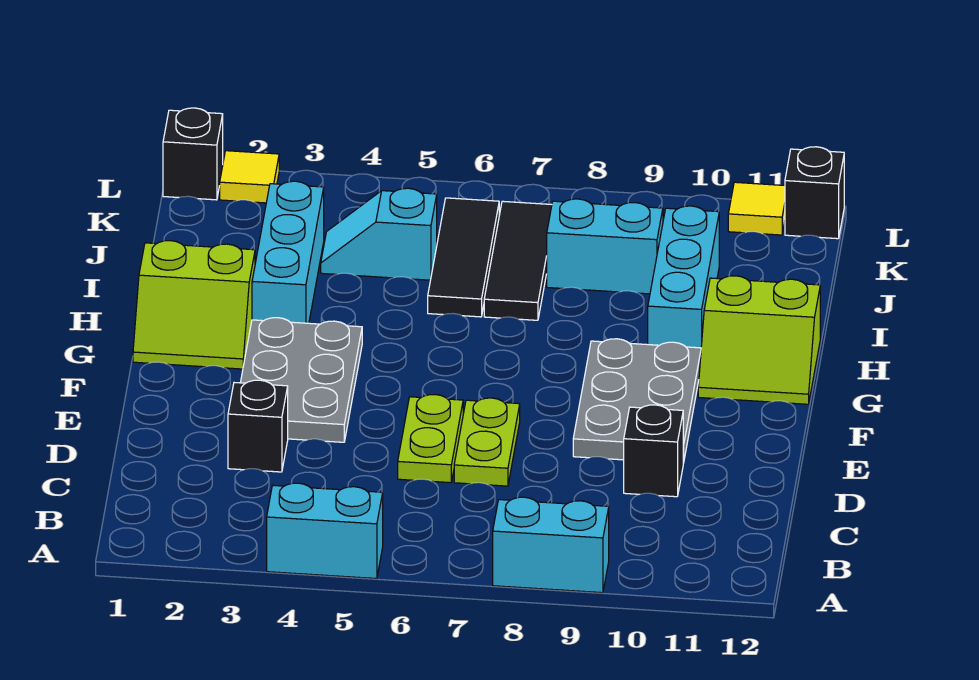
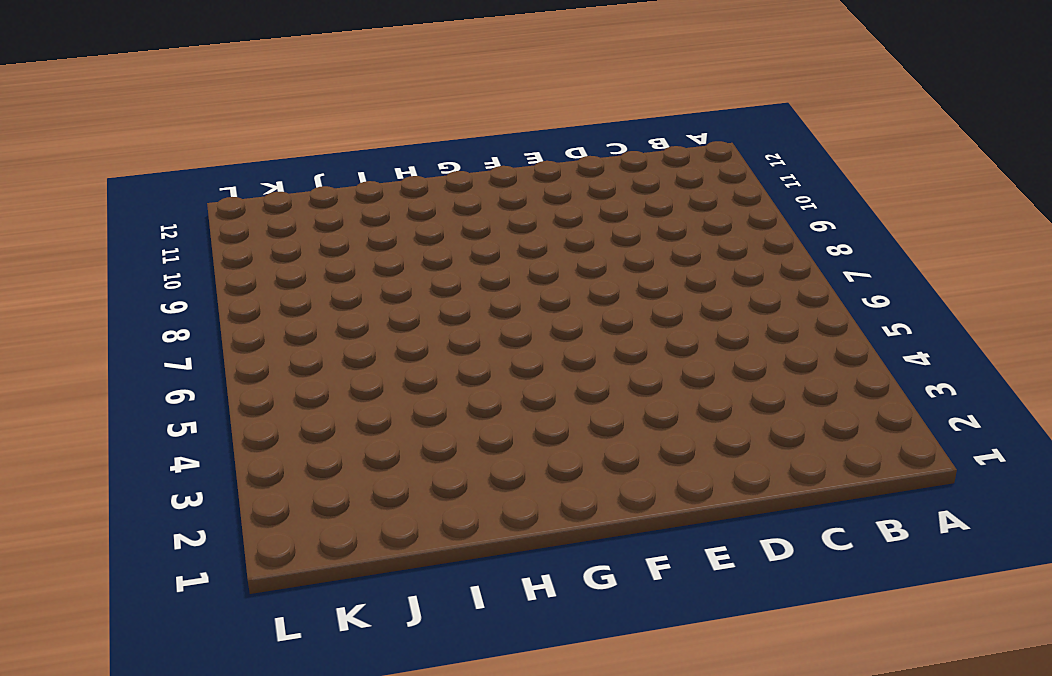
none -> cyan 1x2 brick [267,483,383,579]
none -> cyan 1x2 brick [493,497,609,593]
none -> black 1x1 brick [228,380,288,472]

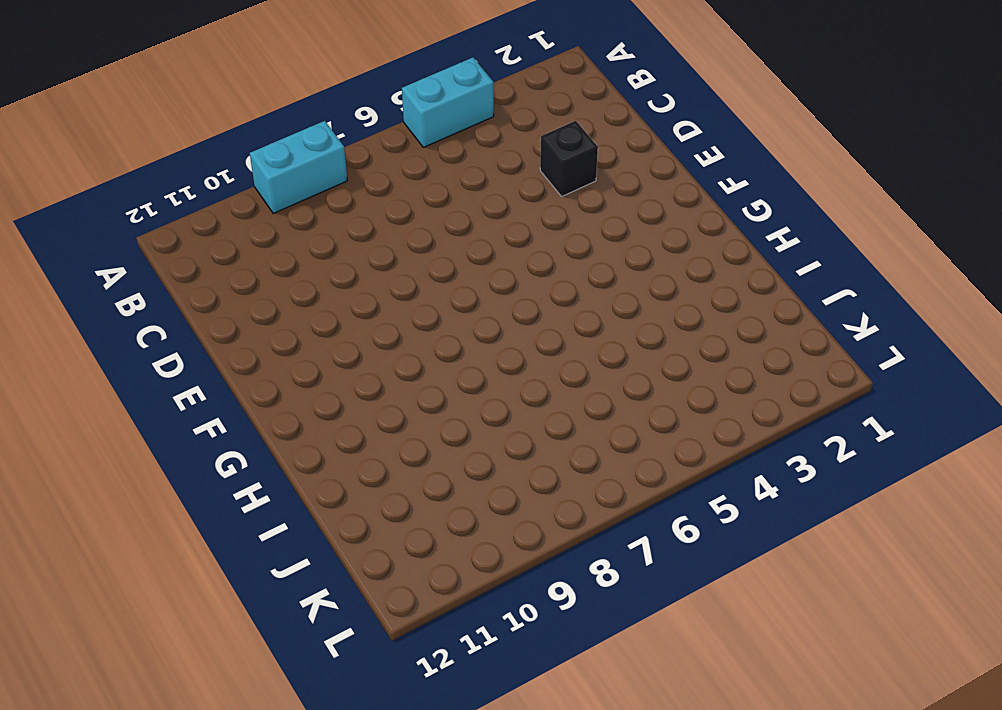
none -> lime 1x2 plate [398,395,463,483]
none -> lime 1x2 plate [454,398,520,486]
none -> black 1x1 brick [624,405,683,497]

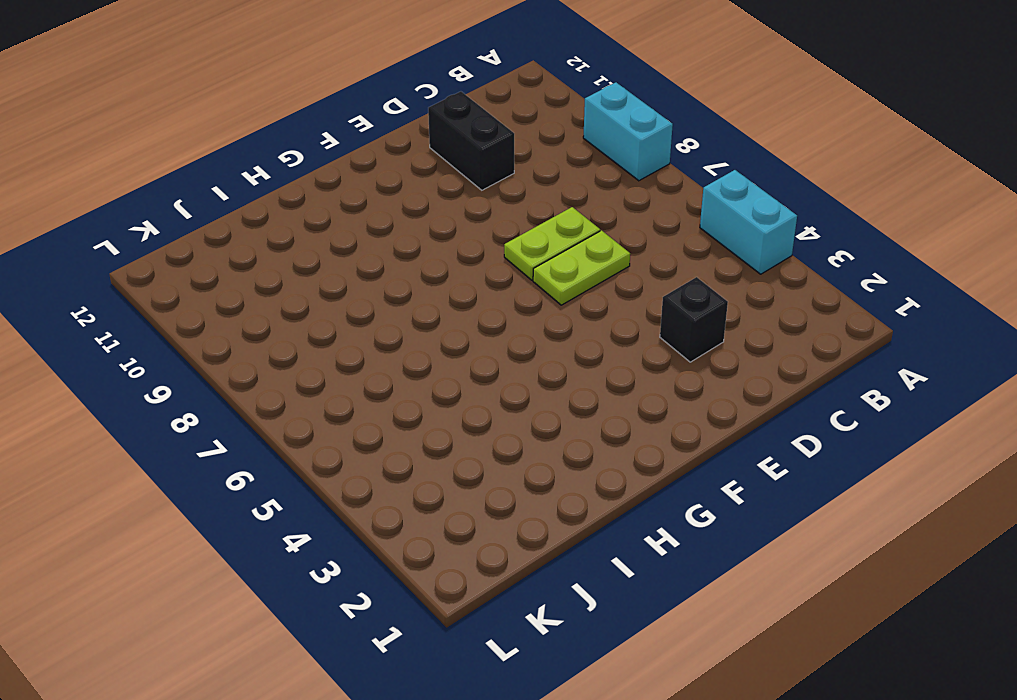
black 1x2 brick [428,91,514,190] -> black 1x1 brick [624,405,683,497]
none -> grey 2x3 plate [241,318,362,442]
none -> grey 2x3 plate [573,339,701,463]
none -> lime 2x2 slope [133,241,255,369]

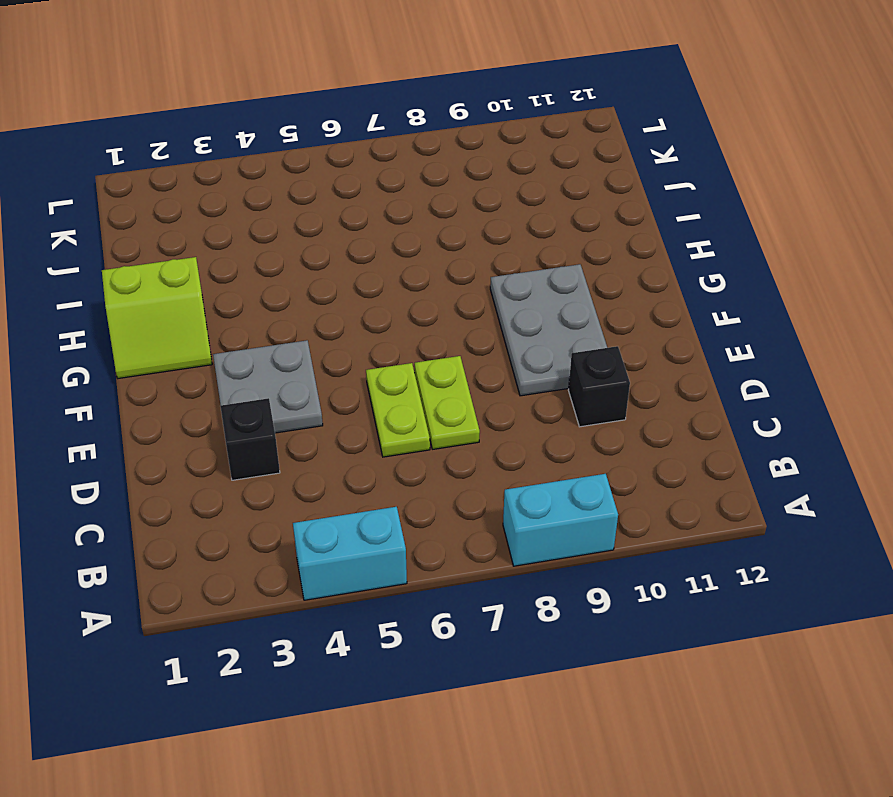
grey 2x2 plate [213,340,323,433] -> grey 2x3 plate [241,318,362,442]
none -> lime 2x2 slope [698,276,820,404]
none -> cyan 1x3 brick [252,181,324,323]
none -> cyan 1x3 brick [648,206,719,348]

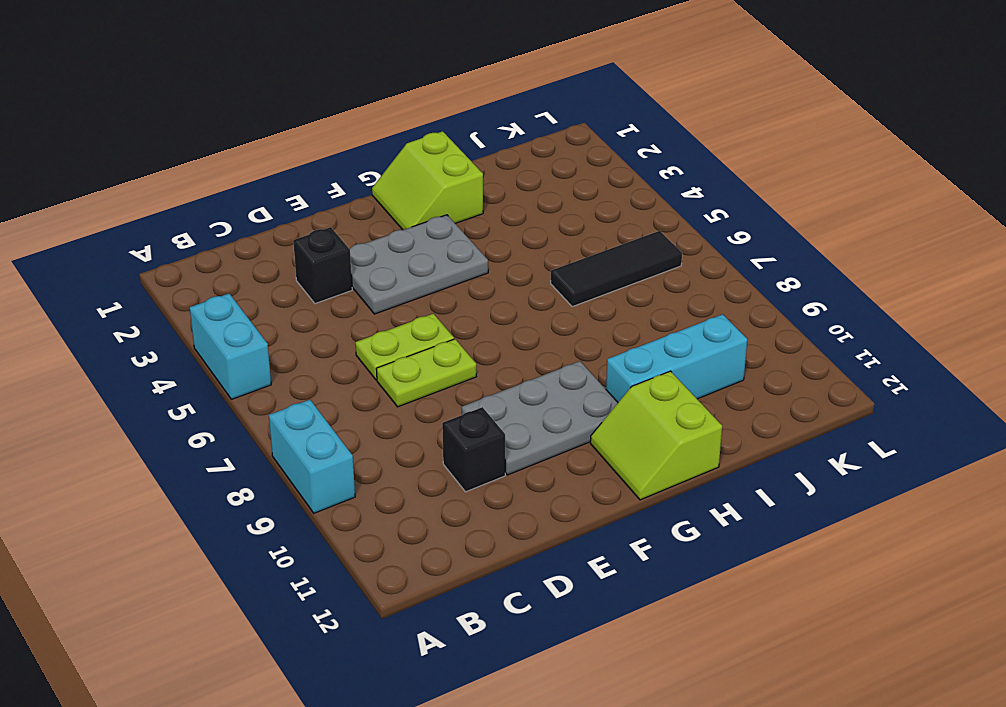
none -> cyan 1x3 brick [252,181,324,323]
none -> black 1x3 tile [484,201,552,320]
none -> cyan 1x2 slope [321,188,437,280]

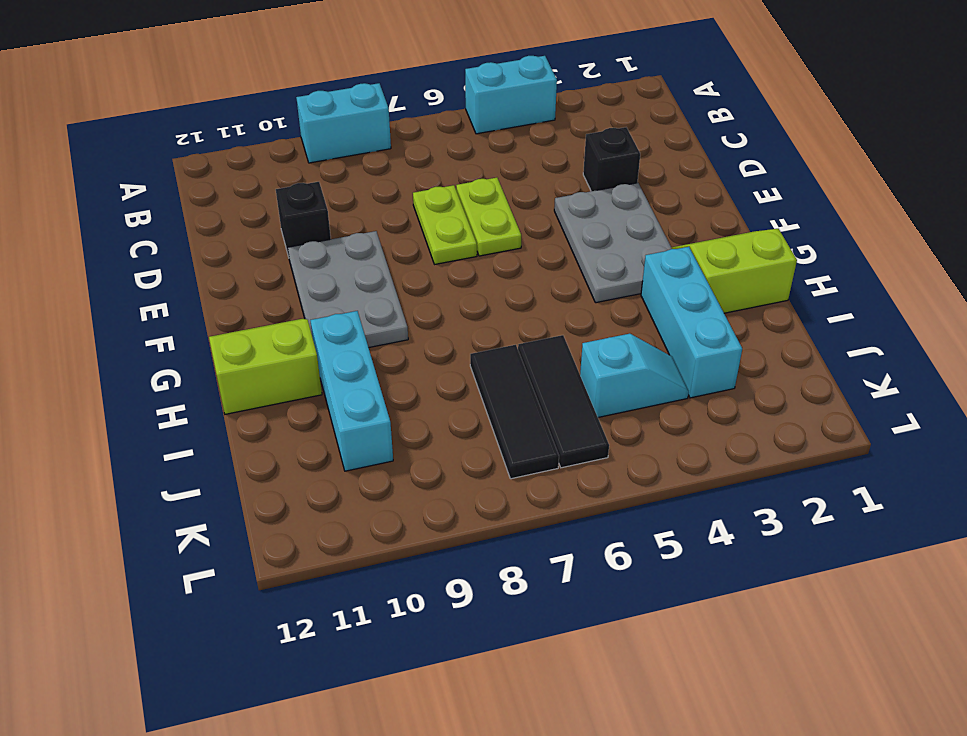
none -> cyan 1x2 brick [547,199,663,294]
none -> black 1x1 brick [163,108,223,200]
none -> yellow 1x1 tile [220,151,279,203]

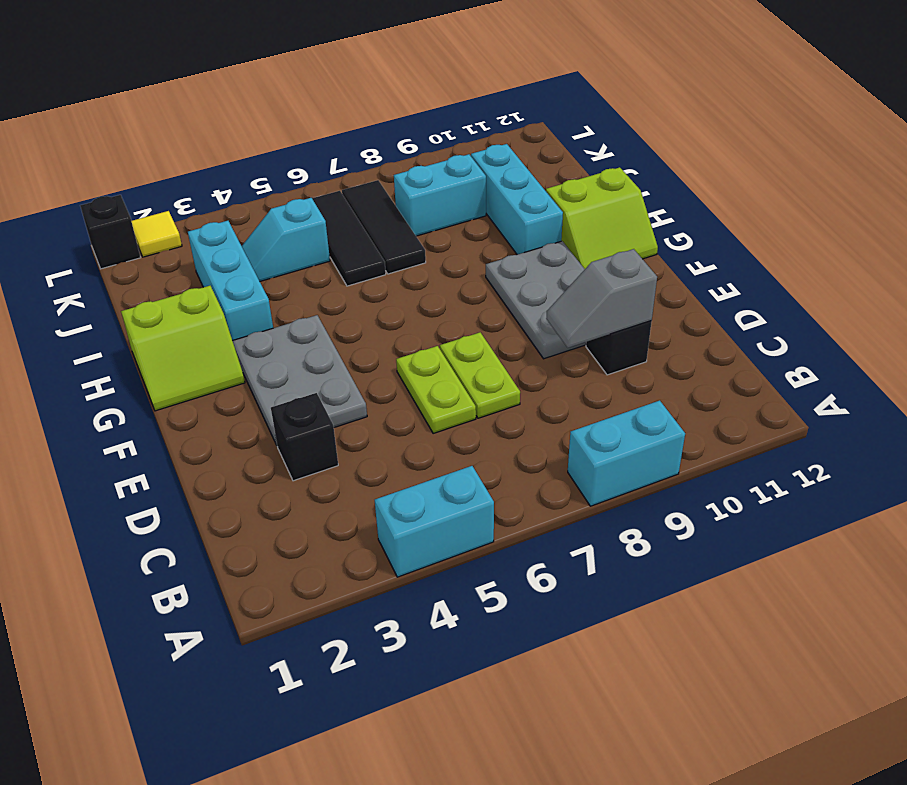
grey 1x2 slope [546,249,657,348] -> none
none -> yellow 1x1 tile [728,182,785,235]
none -> black 1x1 brick [785,147,844,239]

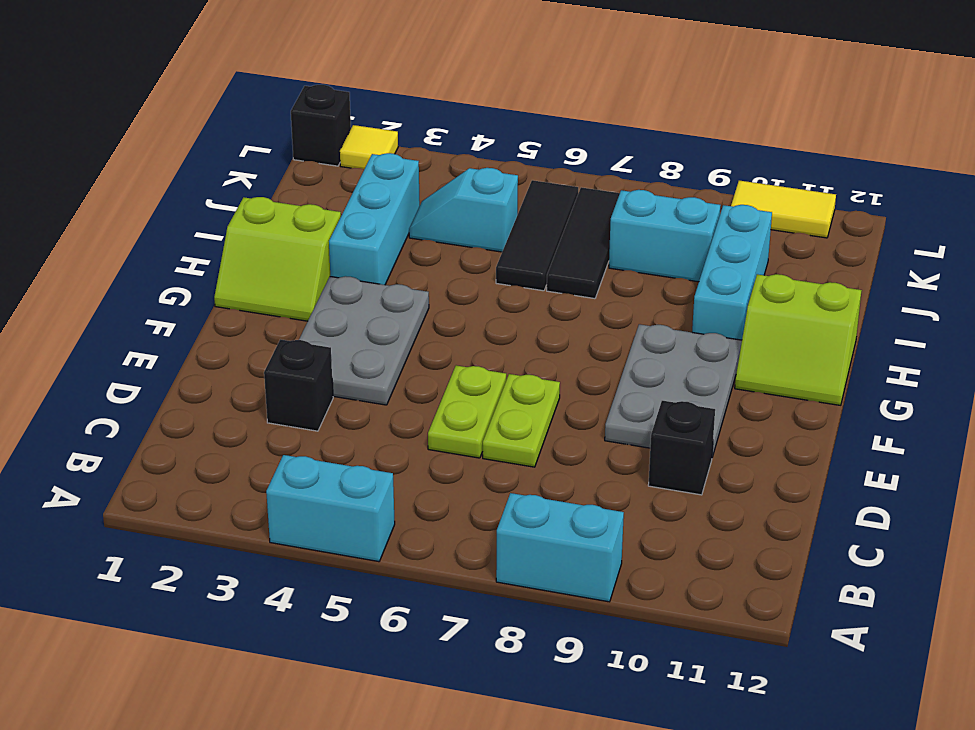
yellow 1x2 tile [731,181,836,238] -> yellow 1x1 tile [728,182,785,235]
none -> black 1x1 brick [785,147,844,239]

